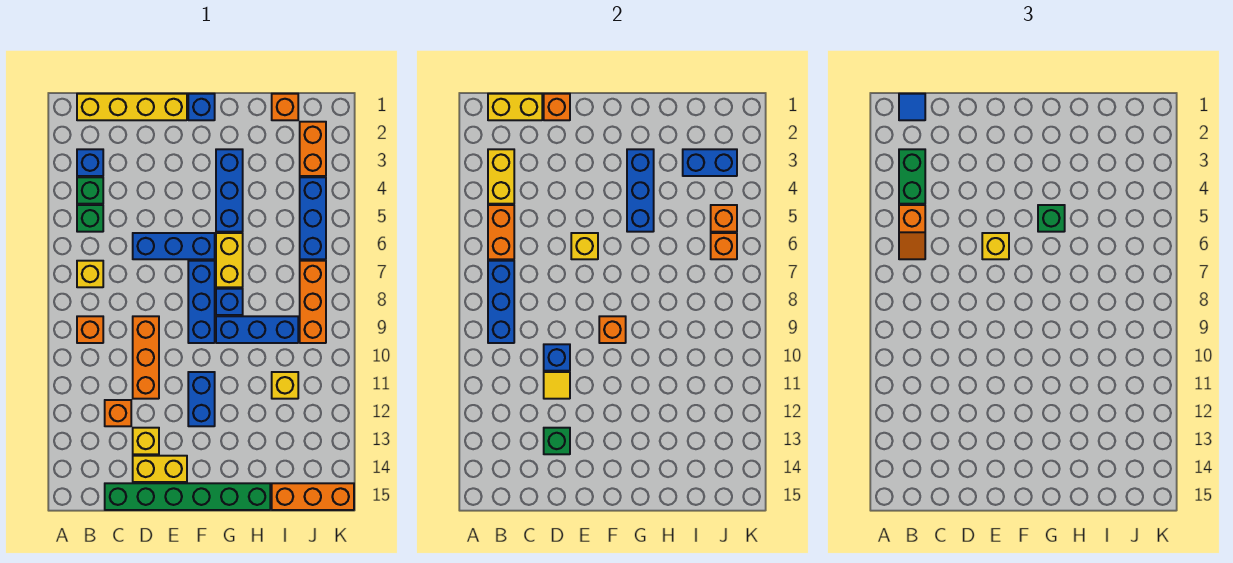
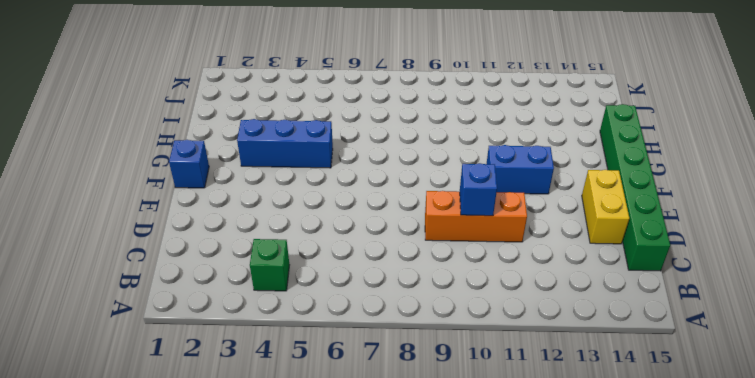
none -> yellow 1x4 brick [77,94,187,120]
none -> blue 1x1 brick [77,149,103,176]
none -> green 1x1 brick [77,205,103,232]
none -> yellow 1x1 brick [77,261,103,287]

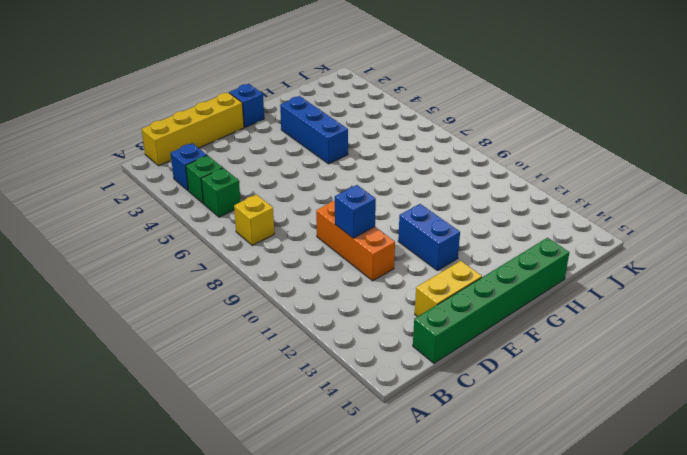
none -> orange 1x1 brick [77,316,103,343]
none -> orange 1x1 brick [105,400,131,426]
none -> blue 1x3 brick [133,233,215,259]
none -> yellow 1x1 brick [133,428,159,454]

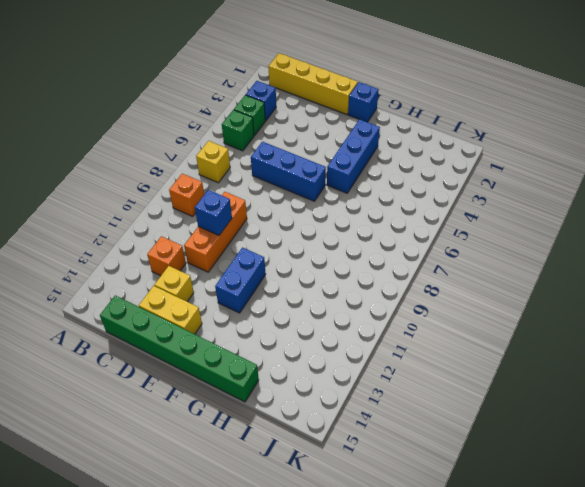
none -> blue 1x3 brick [188,261,215,343]
none -> yellow 1x2 brick [216,233,243,287]
none -> blue 1x1 brick [216,289,243,315]
none -> blue 1x3 brick [216,316,298,343]

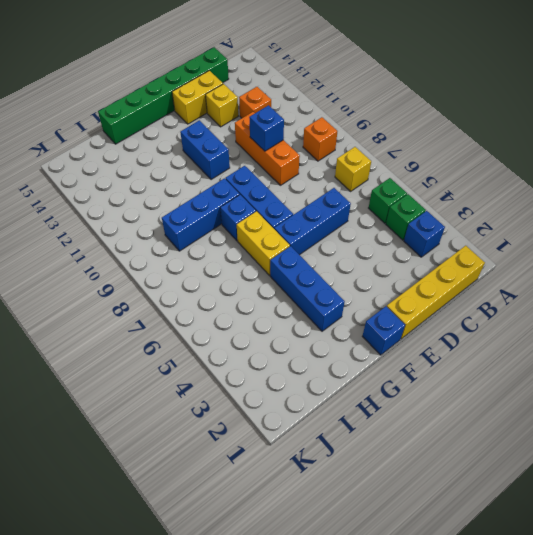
none -> orange 1x1 brick [272,94,298,120]
none -> yellow 1x1 brick [272,372,298,399]
none -> orange 1x3 brick [272,483,354,510]
none -> orange 1x2 brick [300,122,326,176]

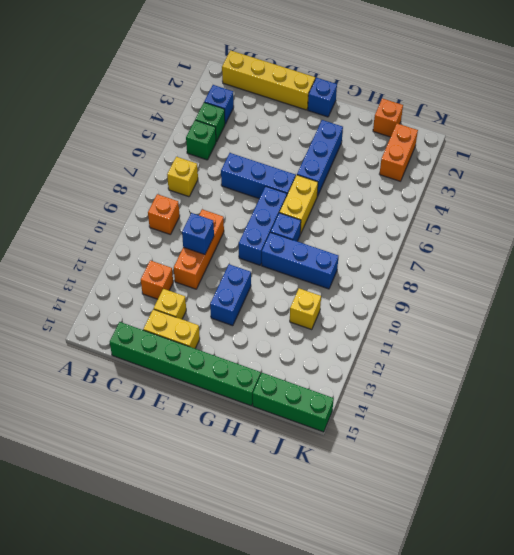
green 1x3 brick [253,373,334,432] -> orange 1x3 brick [272,483,354,510]
none -> blue 1x3 brick [300,177,326,259]
none -> orange 1x3 brick [300,261,326,343]
none -> yellow 1x2 brick [488,94,542,120]
none -> yellow 1x2 brick [488,149,514,204]

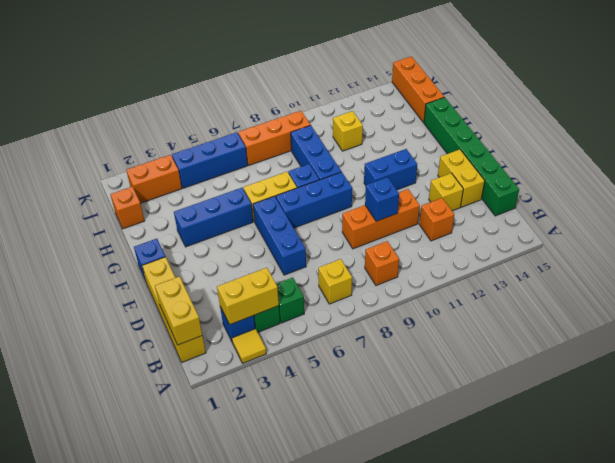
yellow 1x1 tile [232,329,266,363] -> yellow 1x1 tile moved to [544,372,570,399]
none -> orange 1x2 brick [488,205,514,259]
none -> blue 1x3 brick [488,261,514,343]
none -> orange 1x1 brick [544,94,570,120]
none -> green 1x1 brick [544,428,570,454]

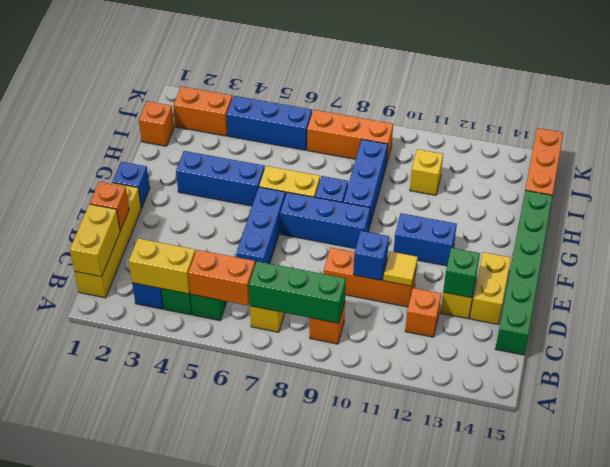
green 1x3 brick [249,261,346,323] -> blue 1x3 brick [488,261,514,343]
none -> yellow 1x1 brick [571,233,598,259]
none -> orange 1x1 brick [599,316,626,343]
none -> blue 1x3 brick [627,149,654,232]
none -> blue 1x2 brick [683,149,737,176]

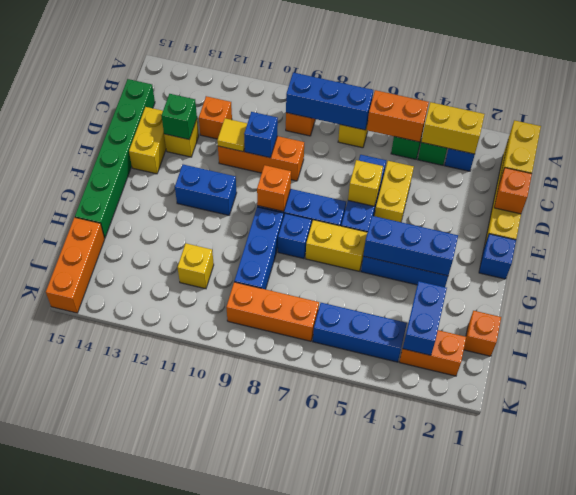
yellow 1x2 brick [375,161,414,222] -> none
none -> orange 1x1 brick [711,205,737,232]
none -> orange 1x1 brick [711,233,737,259]
none -> blue 1x1 tile [899,94,925,120]
none -> green 1x2 brick [899,149,925,204]

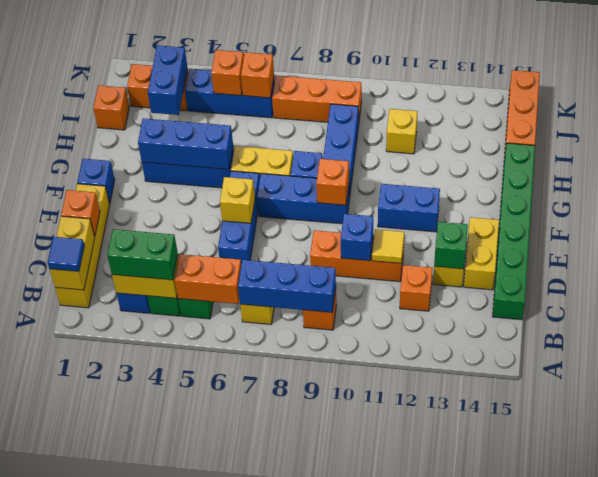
none -> orange 1x2 slope [899,205,925,259]
none -> yellow 1x1 brick [982,233,1009,259]
none -> green 1x1 brick [1038,205,1065,232]

